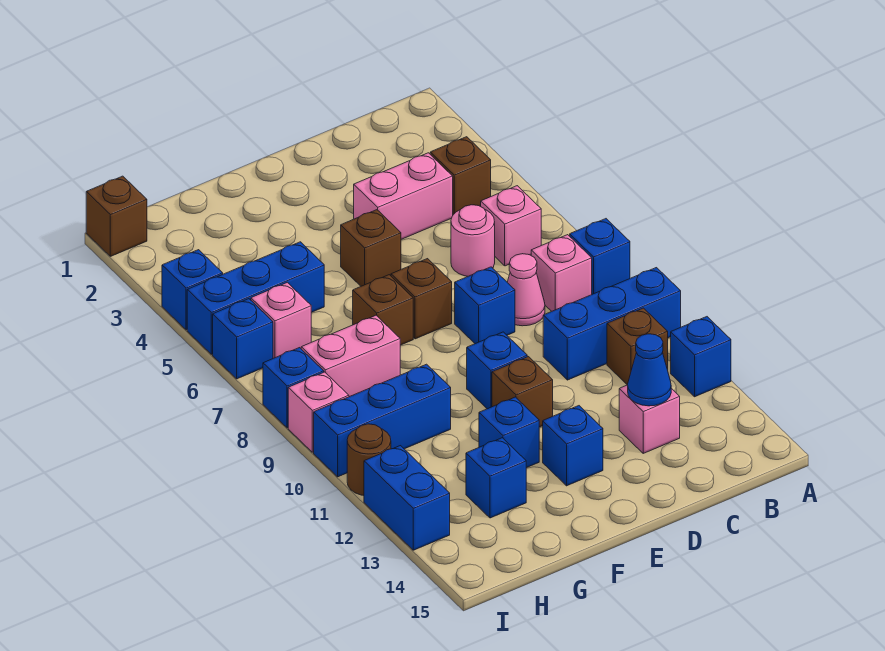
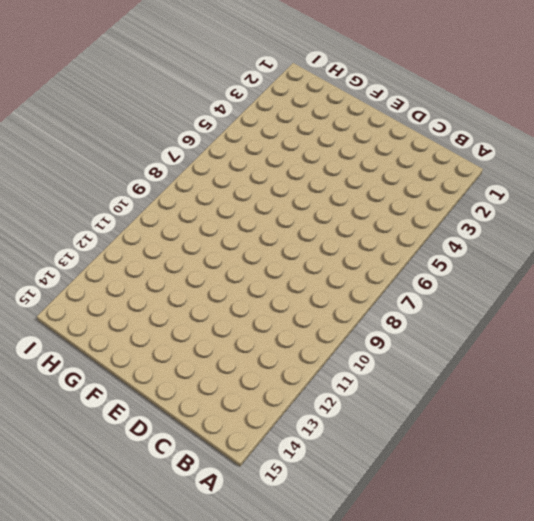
none -> blue 1x1 brick [570,219,630,294]
none -> blue 1x3 brick [543,268,681,380]
none -> blue 1x1 brick [671,317,731,397]
none -> brown 1x1 brick [430,137,491,215]

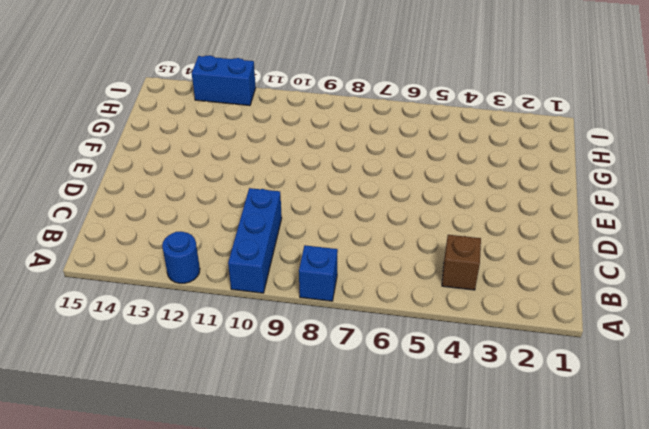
blue 1x1 round brick [162,231,200,283] -> blue 1x1 brick [671,317,731,397]
none -> pink 1x1 brick [481,186,541,266]
none -> pink 1x1 brick [531,235,592,311]
none -> brown 1x1 brick [607,308,668,385]
none -> pink 1x2 brick [354,153,453,239]

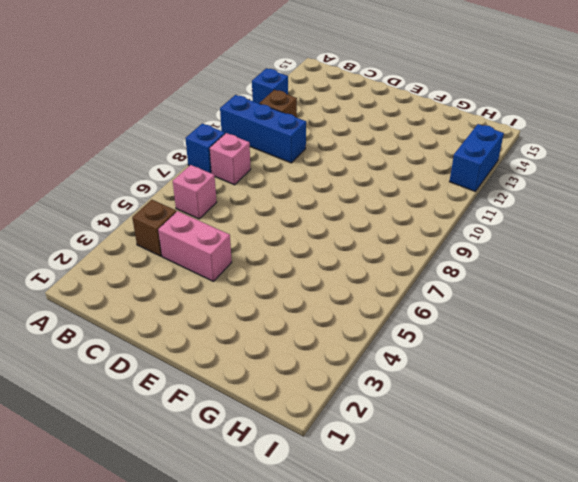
none -> pink 1x1 round brick [451,205,495,276]
none -> pink 1x1 cone [507,254,545,326]
none -> pink 1x1 brick [619,385,680,453]
none -> blue 1x1 brick [455,267,515,344]

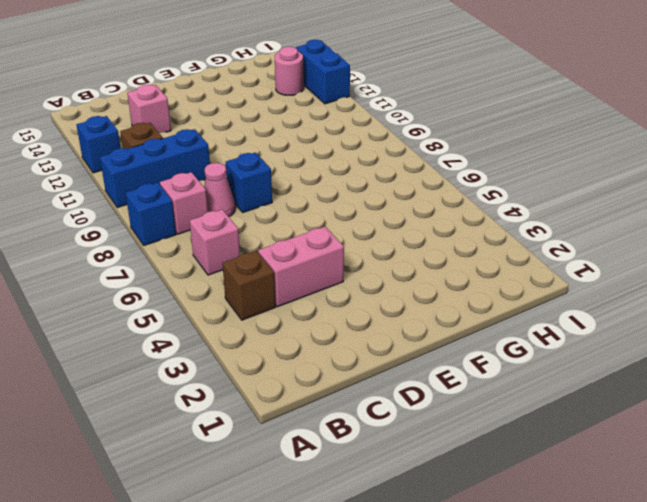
pink 1x1 round brick [275,47,304,95] -> pink 1x1 round brick moved to [451,205,495,276]
none -> brown 1x1 brick [341,210,401,286]
none -> brown 1x1 brick [391,259,452,339]
none -> blue 1x1 brick [467,332,527,409]
none -> brown 1x1 brick [492,357,553,427]

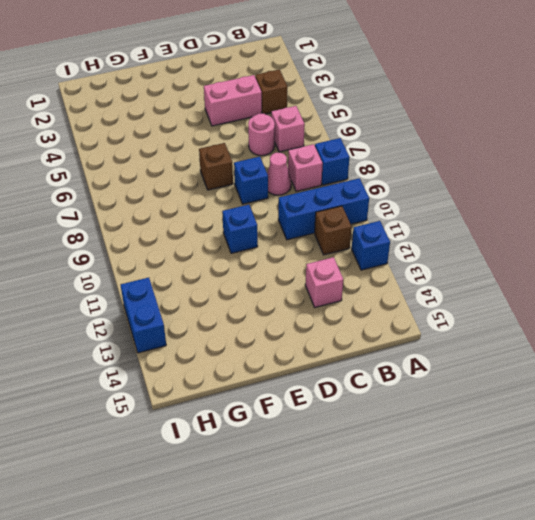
none -> brown 1x1 brick [341,210,401,286]
none -> brown 1x1 brick [492,357,553,427]
none -> blue 1x1 brick [543,406,603,486]
none -> brown 1x1 brick [353,275,413,345]

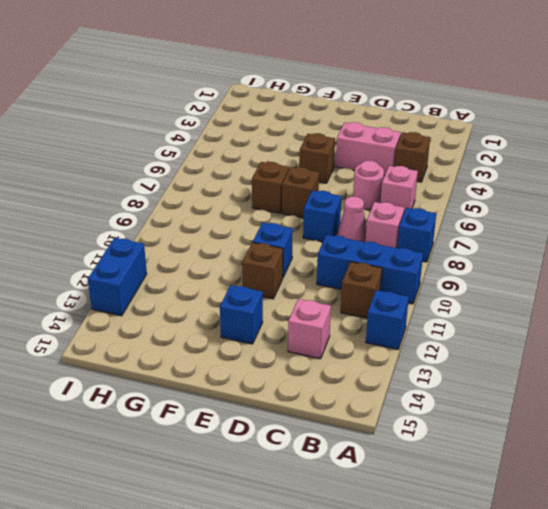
none -> blue 1x1 brick [479,397,539,468]
none -> blue 1x3 brick [187,242,324,354]
none -> pink 1x2 brick [301,315,400,397]
none -> blue 1x3 brick [314,364,451,477]

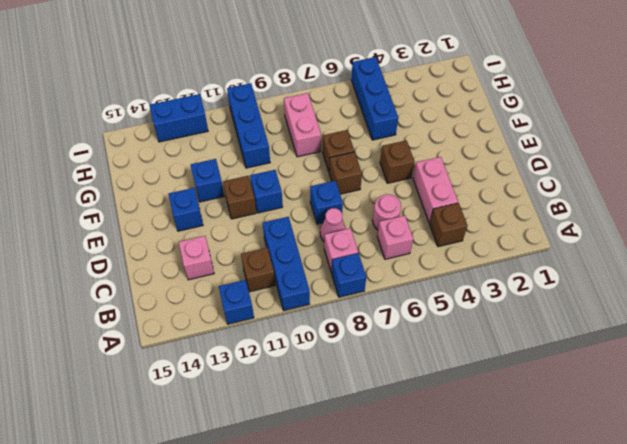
none -> blue 1x1 brick [466,438,526,518]
none -> pink 1x1 brick [251,282,311,358]
none -> brown 1x1 brick [86,176,147,256]
none -> blue 1x1 brick [162,250,223,330]

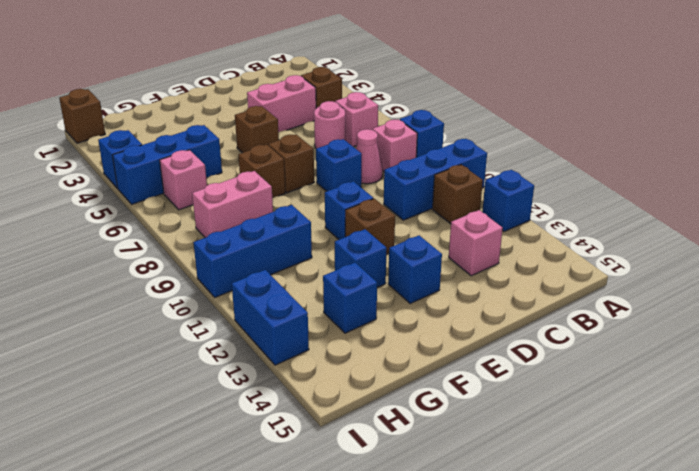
none -> blue 1x1 brick [213,299,273,379]
none -> blue 1x1 brick [263,348,324,428]
none -> pink 1x1 brick [288,372,349,452]
none -> brown 1x1 round brick [347,424,391,496]

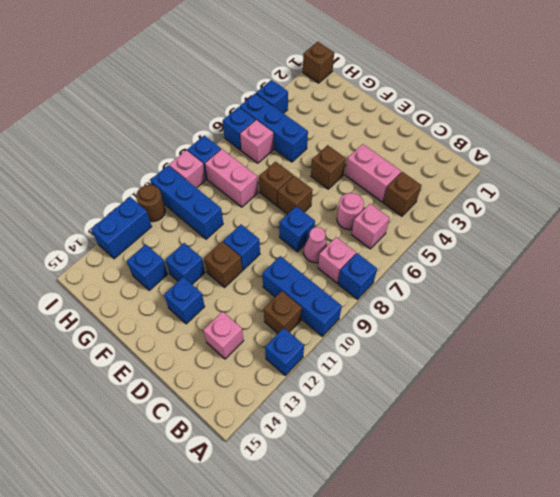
none -> blue 1x1 cone [628,334,671,406]

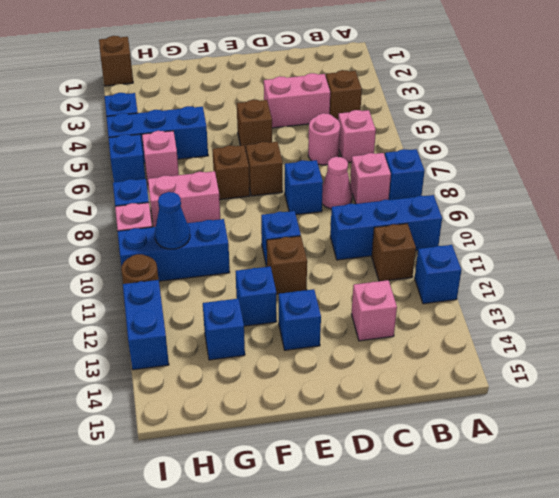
blue 1x1 cone [155,192,190,249] -> blue 1x1 cone moved to [628,334,671,406]

